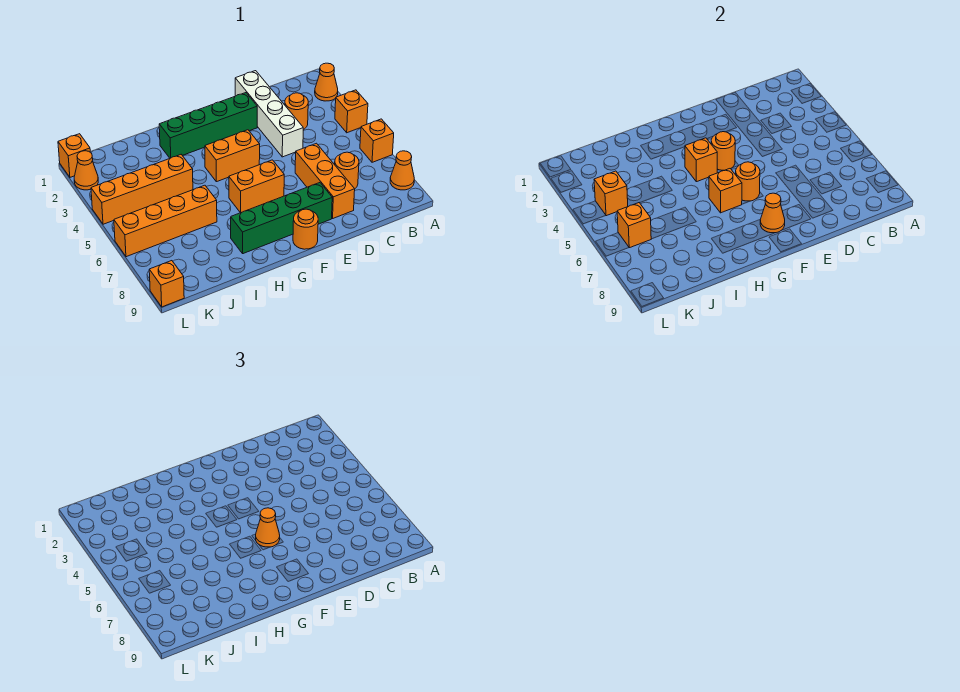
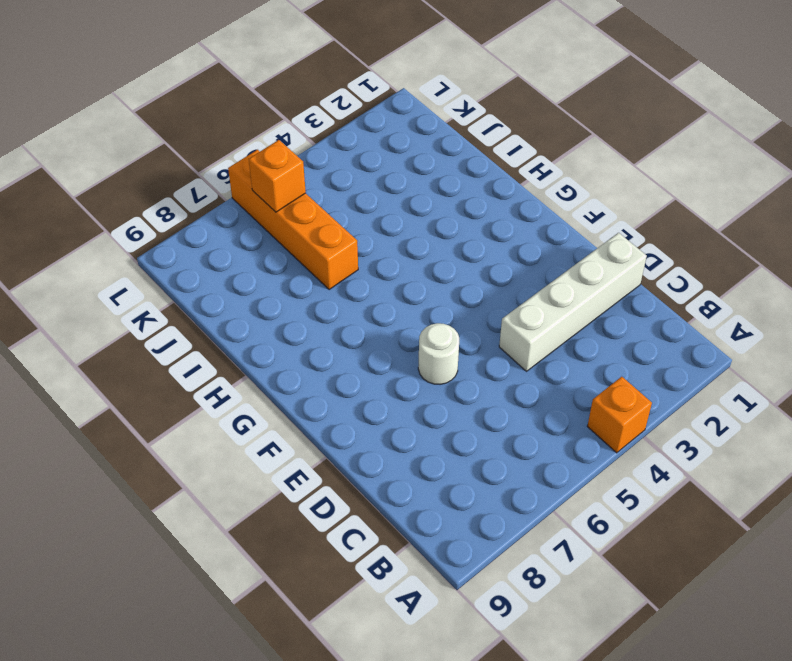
white 1x1 round brick [418,323,459,384] -> none
none -> orange 1x1 cone [315,63,338,101]
none -> orange 1x1 brick [360,119,394,162]
none -> orange 1x1 cone [390,151,414,190]

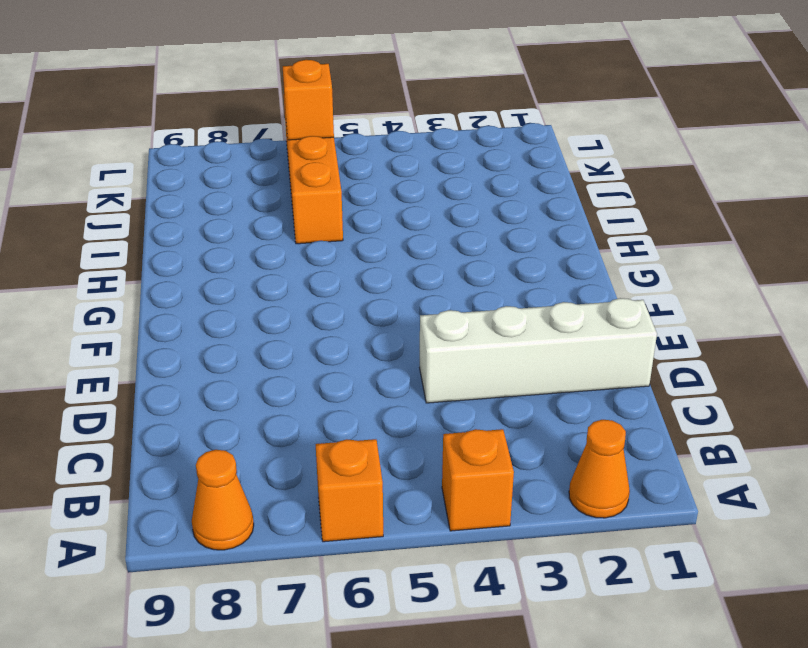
none -> orange 1x1 round brick [285,93,308,130]
none -> orange 1x1 round brick [335,152,359,189]
none -> orange 1x3 brick [295,143,355,218]

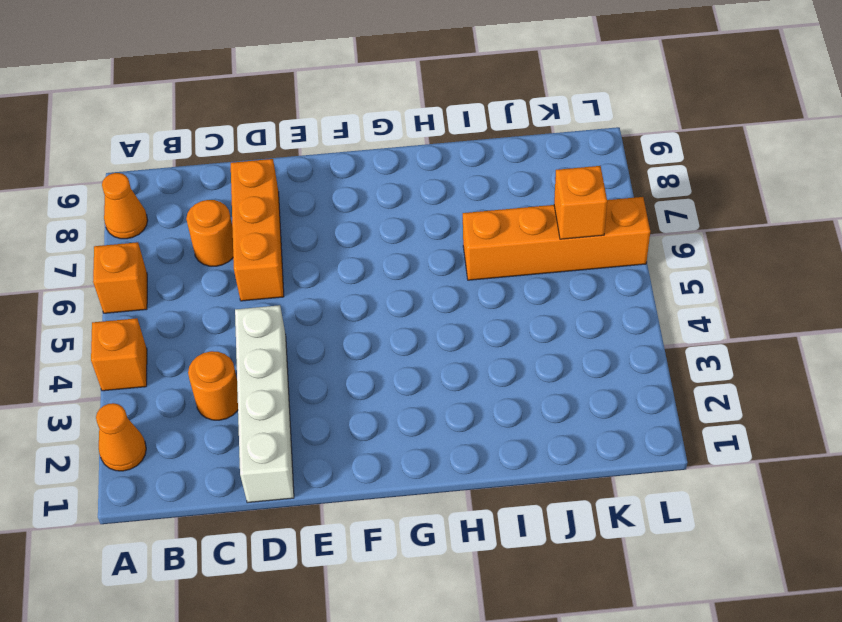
none -> green 1x4 brick [159,93,257,158]
none -> green 1x4 brick [231,183,332,254]
none -> orange 1x2 brick [205,130,260,182]

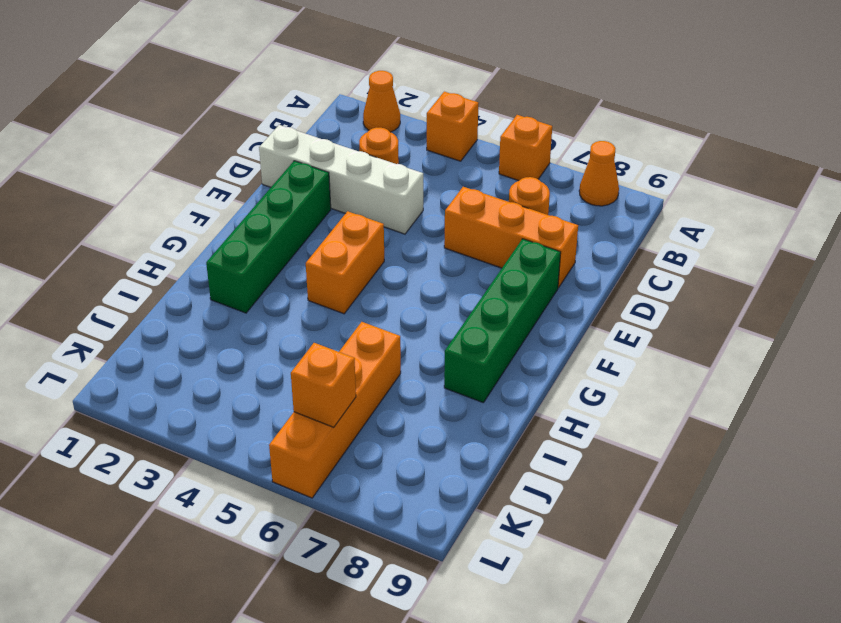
none -> orange 1x2 brick [229,160,284,213]
none -> orange 1x1 round brick [293,209,318,249]
none -> orange 1x4 brick [91,155,193,224]

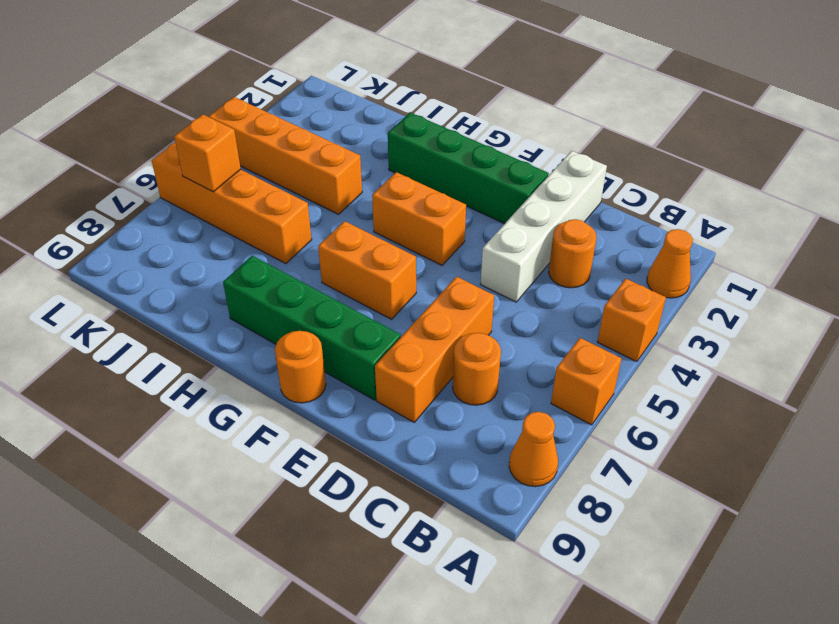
none -> orange 1x1 brick [58,134,90,177]
none -> orange 1x1 cone [74,151,98,190]
none -> orange 1x1 brick [149,261,184,307]

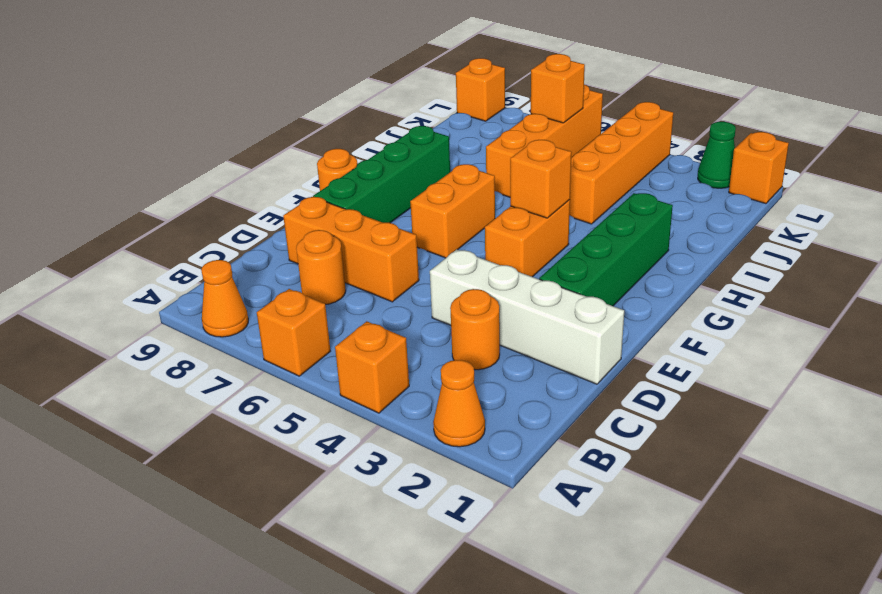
green 1x1 cone [698,122,736,188] -> orange 1x1 cone [74,151,98,190]
none -> orange 1x1 round brick [711,132,735,170]
none -> orange 1x1 round brick [736,162,760,201]
none -> orange 1x1 cone [760,193,785,233]

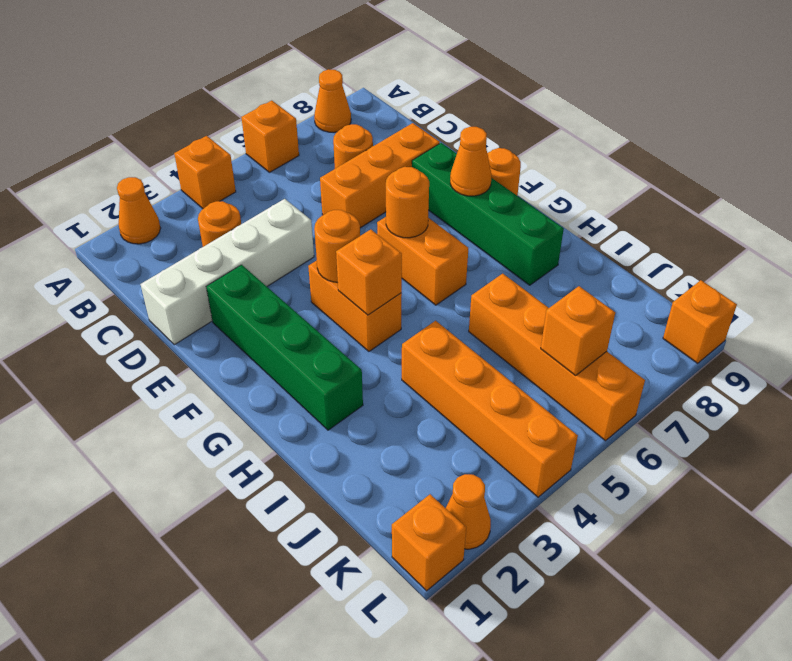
none -> orange 1x1 brick [709,169,742,213]
none -> orange 1x1 brick [594,171,628,216]
none -> orange 1x1 cone [256,508,280,547]

